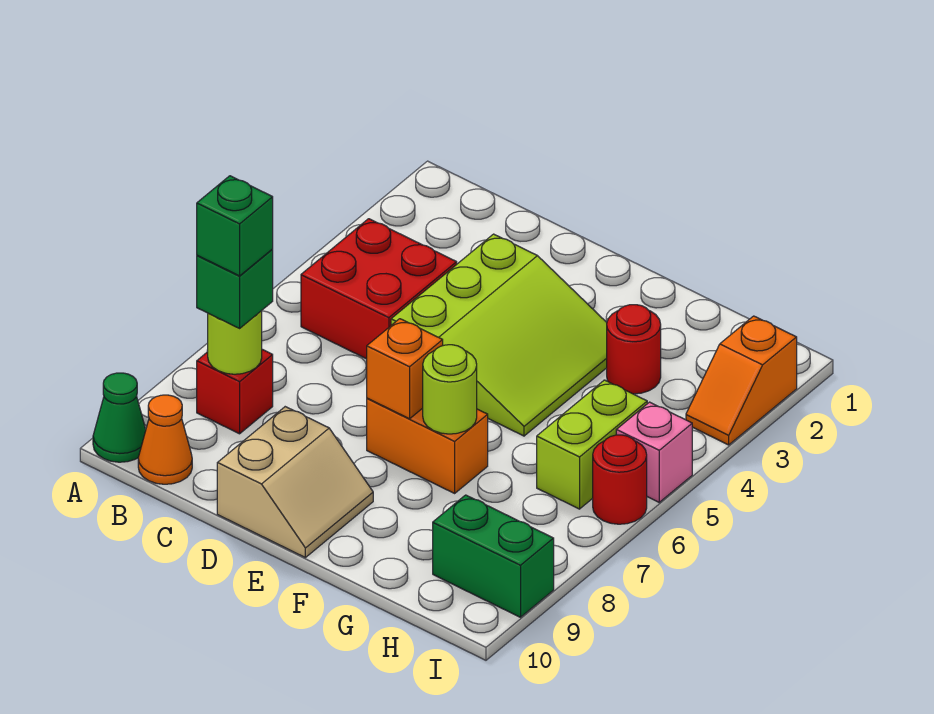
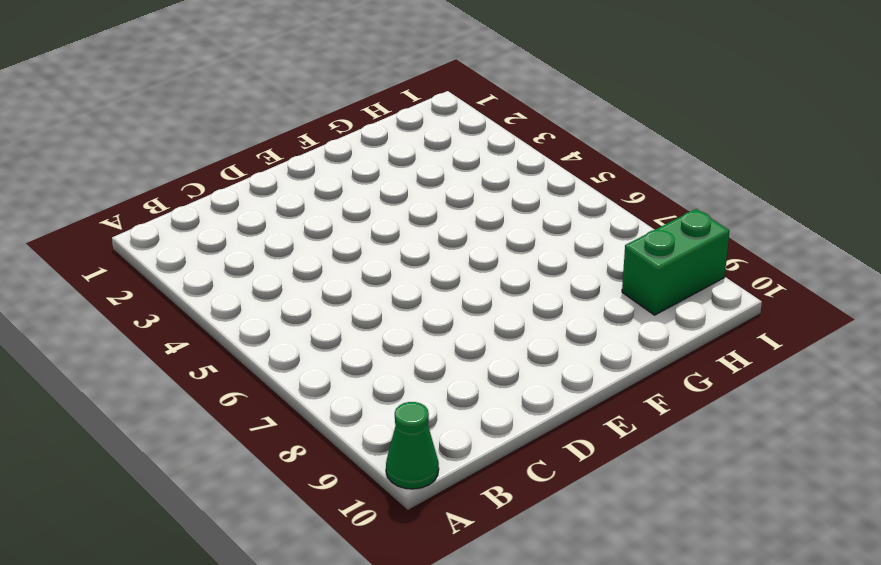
none -> red 2x2 brick [301,219,457,359]
none -> red 1x1 brick [197,349,273,434]
none -> orange 1x1 cone [138,395,192,484]

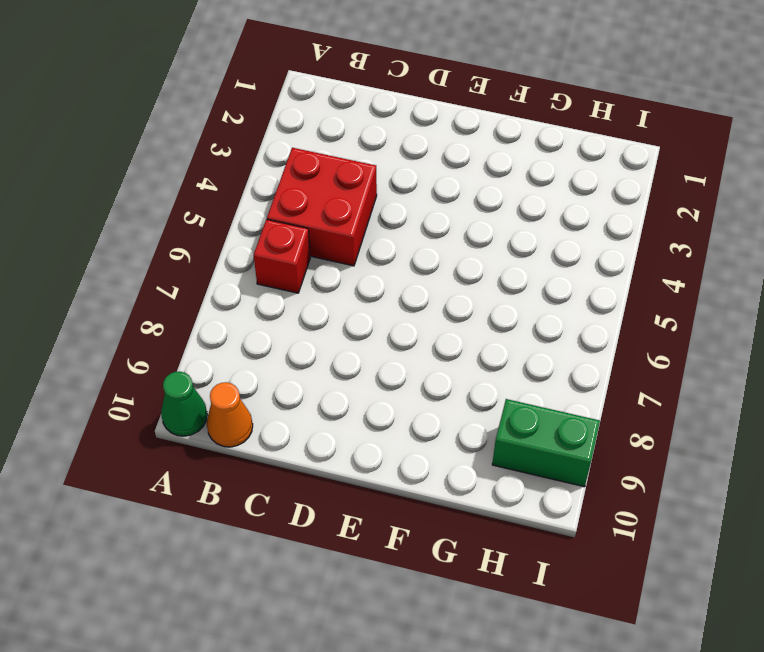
red 1x1 brick [254,219,310,293] -> red 1x1 brick moved to [197,349,273,434]
none -> lime 3x3 slope [391,234,607,436]
none -> tan 2x2 slope [217,407,373,557]
none -> orange 1x2 brick [367,398,488,493]

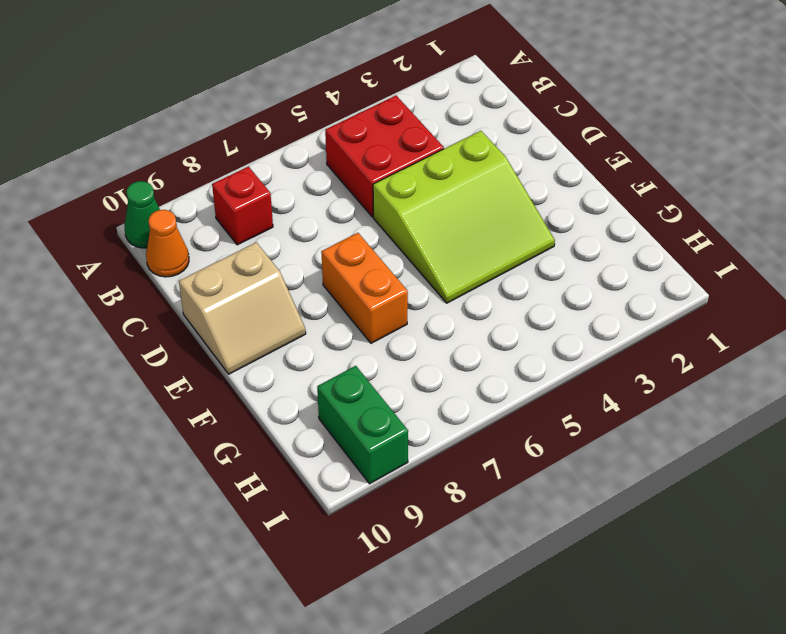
none -> red 1x1 round brick [607,305,661,394]
none -> lime 1x2 brick [537,380,647,509]
none -> orange 1x2 slope [686,316,797,445]

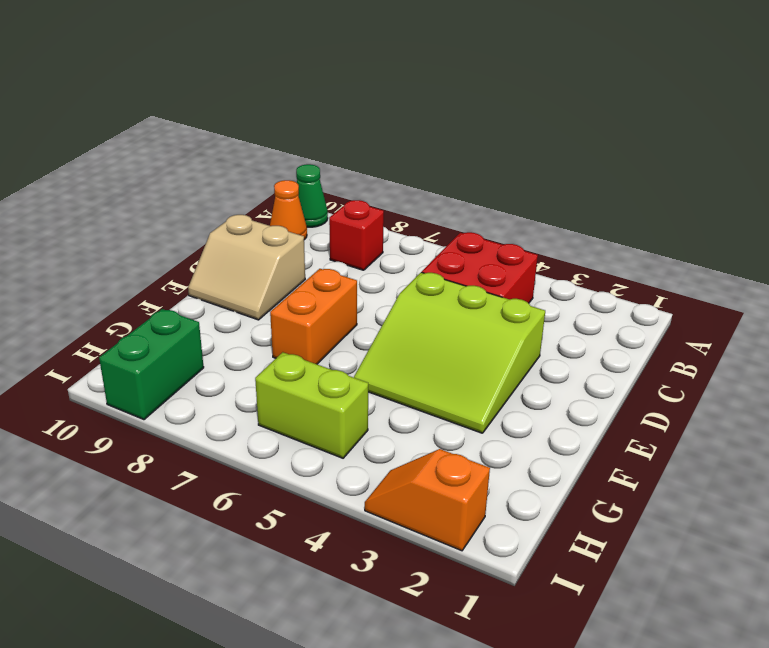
none -> red 1x1 round brick [607,305,661,394]
none -> pink 1x1 brick [616,402,692,502]
none -> red 1x1 round brick [593,435,647,524]

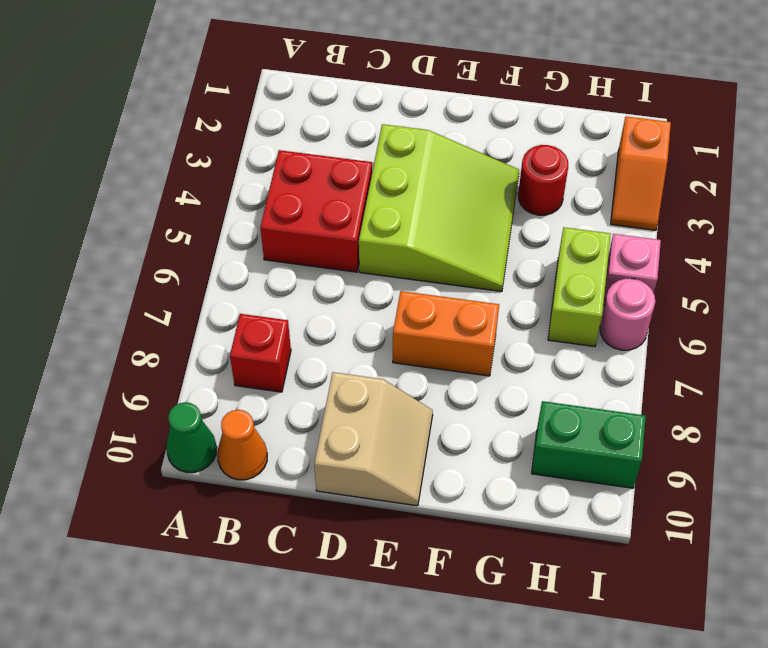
pink 1x1 round brick [600,279,655,350] -> red 1x1 round brick [593,435,647,524]
none -> lime 1x1 round brick [208,311,262,374]
none -> orange 1x1 brick [367,319,443,419]
none -> lime 1x1 round brick [423,345,477,434]

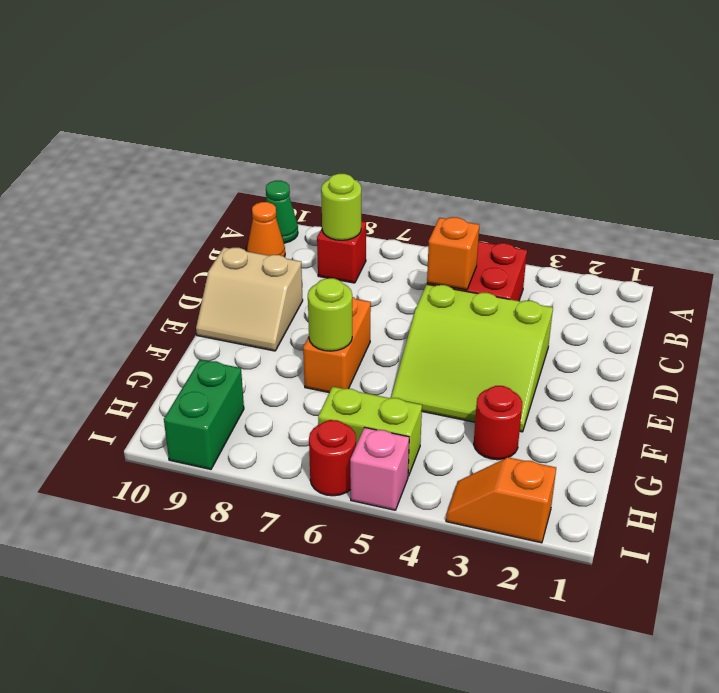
orange 1x1 brick [427,217,479,290] -> orange 1x1 brick moved to [367,319,443,419]
none -> green 1x1 brick [197,250,273,328]
none -> green 1x1 brick [197,176,273,276]

